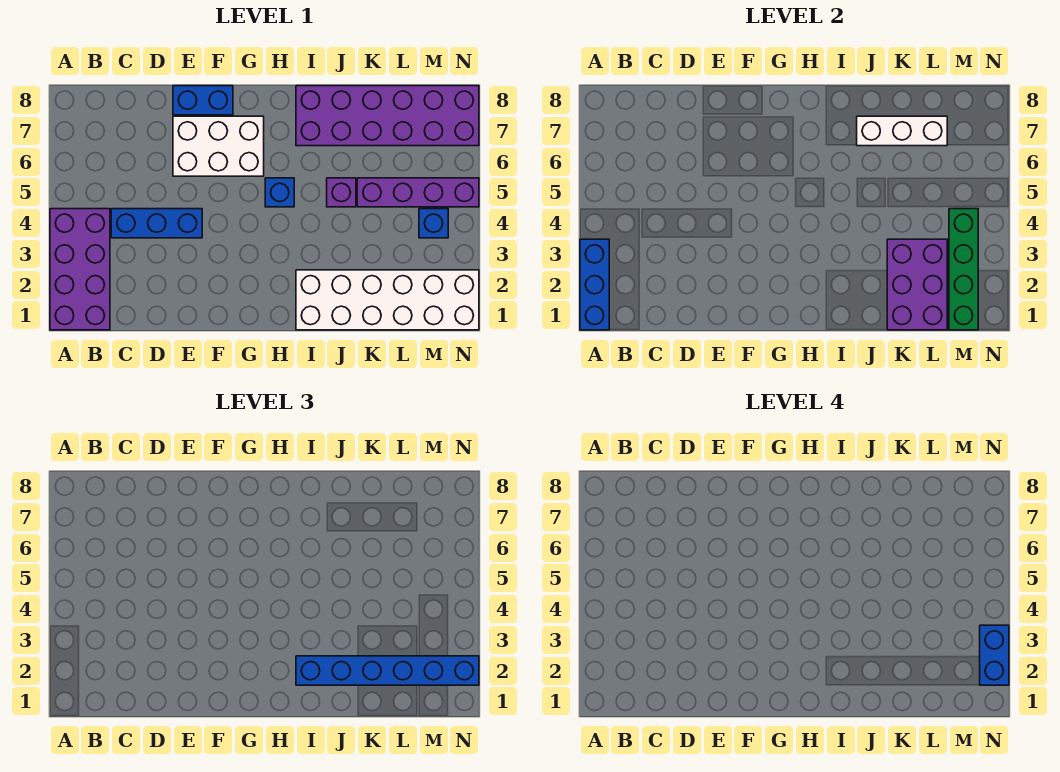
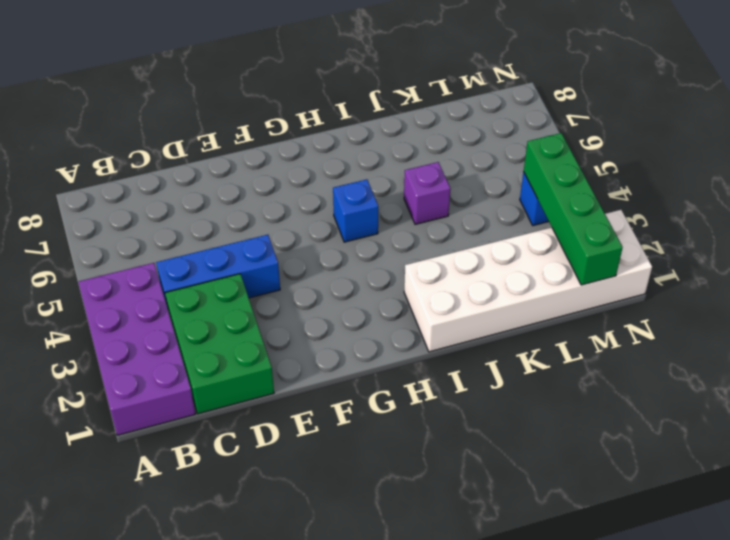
green 2x3 brick [165,274,274,414] -> none
none -> white 2x3 brick [173,116,264,176]
none -> blue 1x2 brick [173,86,233,115]
none -> purple 2x6 brick [296,86,479,146]

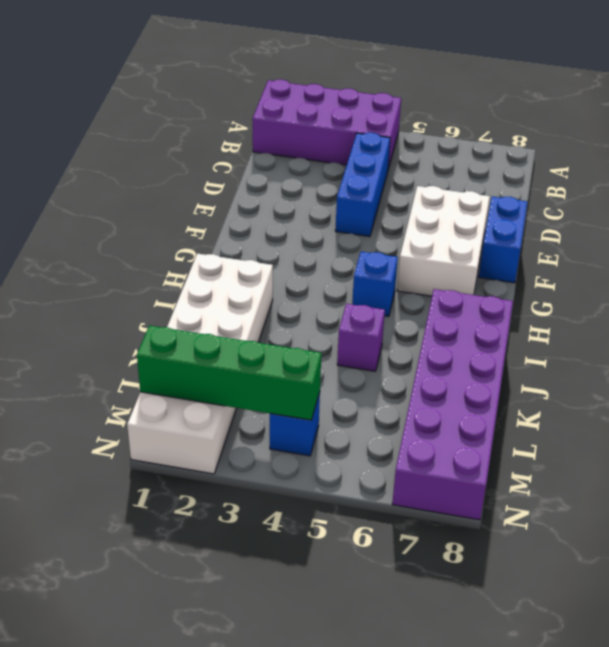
none -> purple 1x4 brick [357,178,479,207]
none -> blue 1x3 brick [580,239,609,330]
none -> white 1x3 brick [857,116,947,146]

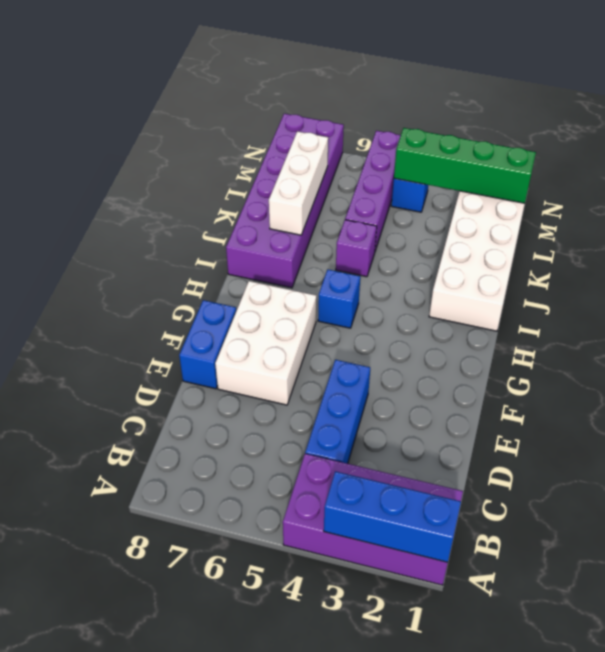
none -> purple 2x3 brick [887,239,947,330]
none -> blue 1x6 brick [296,656,479,685]
none -> blue 1x2 brick [980,625,1009,685]

